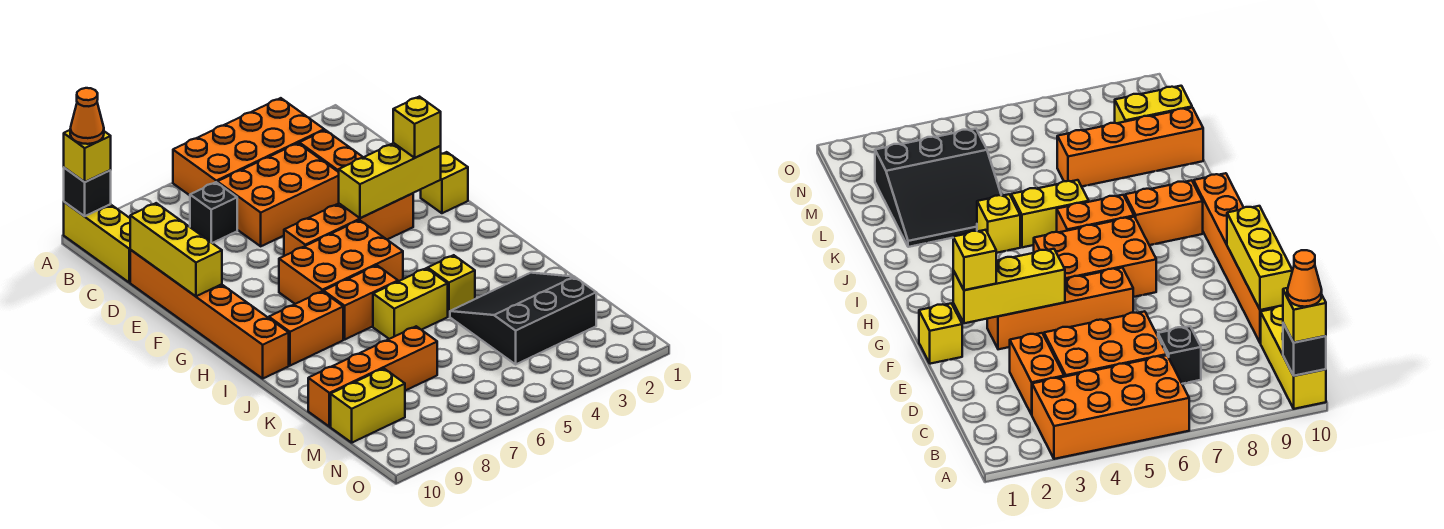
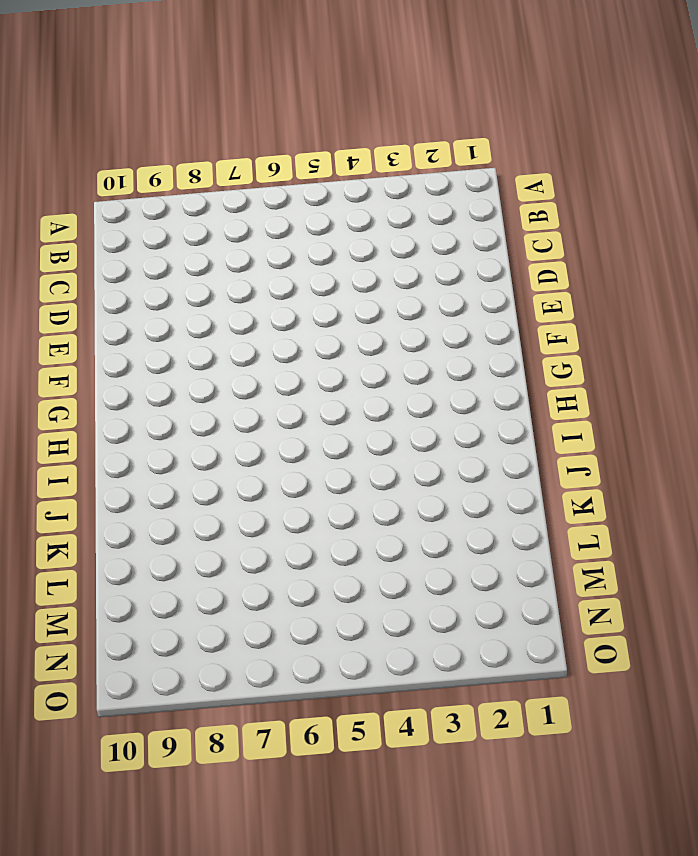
none -> orange 2x4 brick [173,98,324,195]
none -> yellow 1x3 brick [64,202,131,282]
none -> orange 1x2 brick [299,130,363,172]

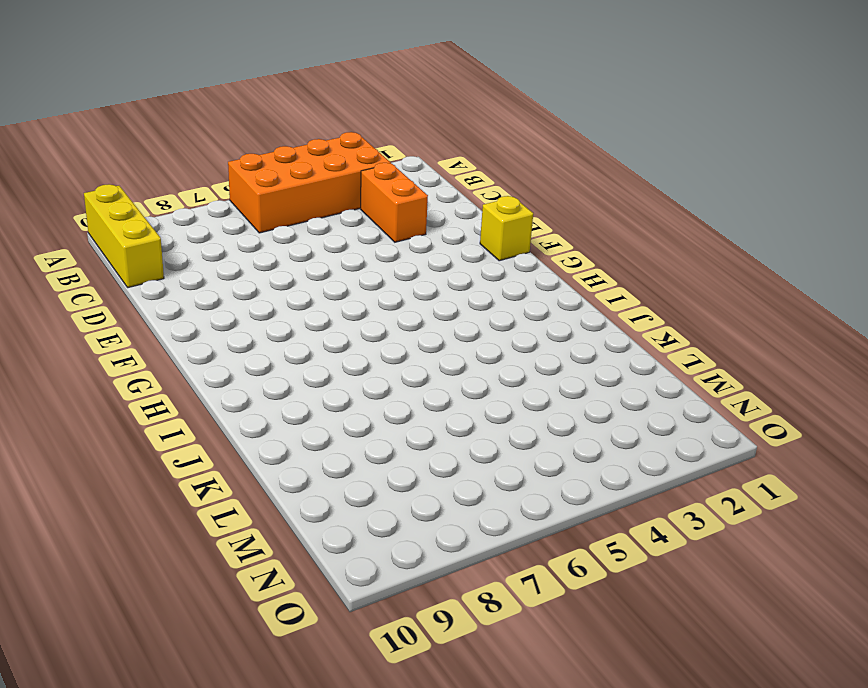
none -> orange 2x3 brick [217,143,339,246]
none -> black 1x1 brick [190,182,237,243]
none -> orange 1x6 brick [130,250,289,378]

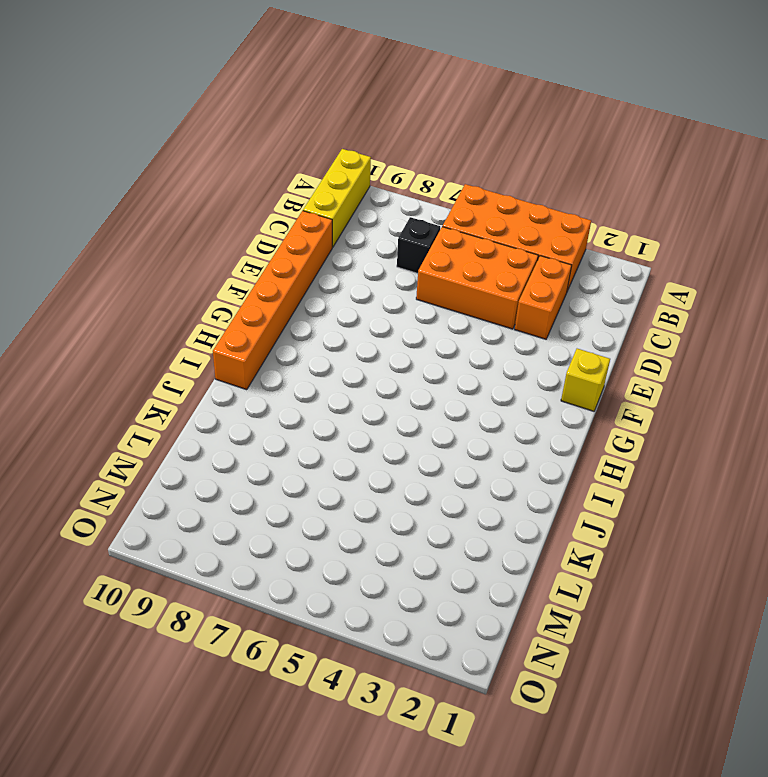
none -> orange 1x4 brick [284,193,413,256]
none -> orange 2x3 brick [279,220,403,304]
none -> orange 1x2 brick [324,265,398,339]

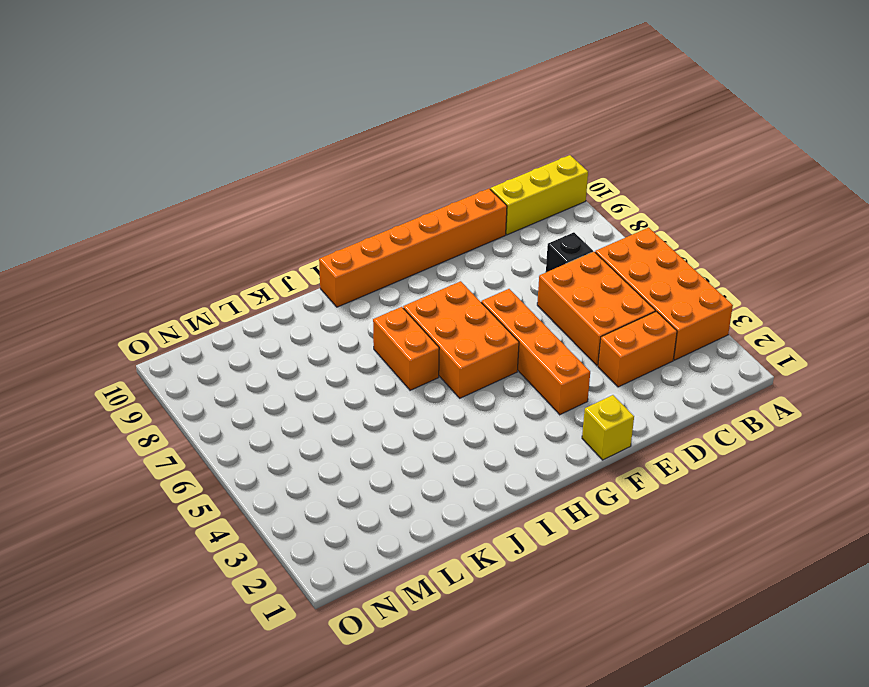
none -> orange 1x2 brick [269,291,343,366]
none -> yellow 1x1 brick [428,255,475,316]
none -> yellow 1x2 brick [373,268,448,339]

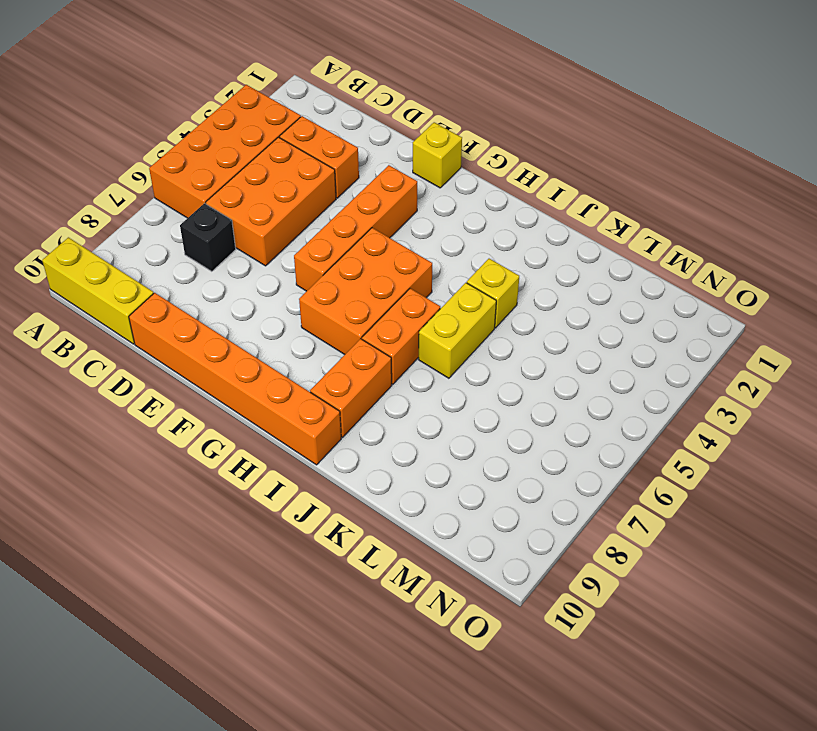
none -> black 3x3 slope [450,273,596,364]
none -> orange 1x4 brick [308,326,437,427]
none -> yellow 1x2 brick [331,368,405,443]

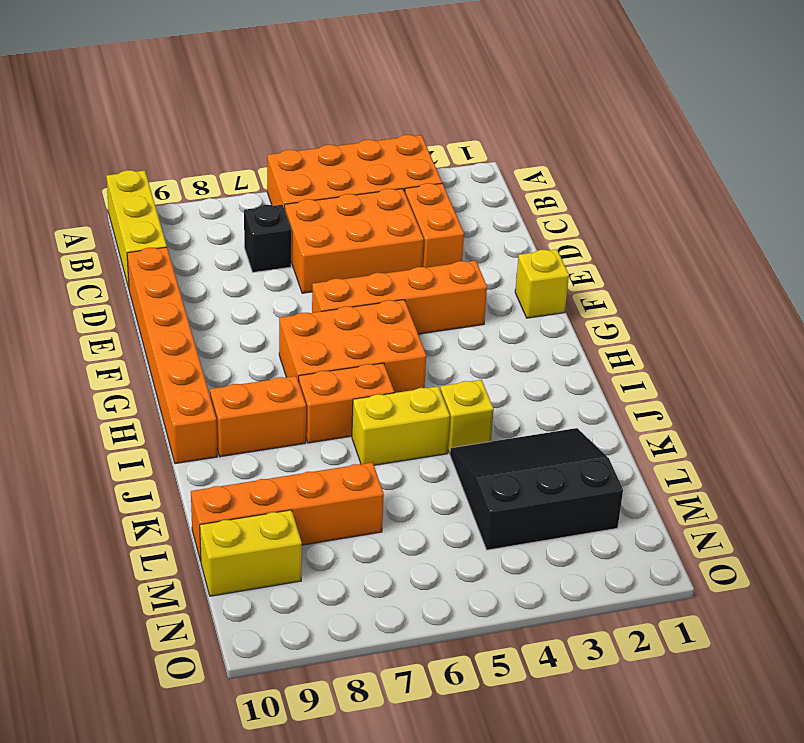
none -> black 1x1 brick [64,168,111,216]
none -> yellow 1x3 brick [130,203,222,296]
none -> yellow 1x3 brick [339,143,441,218]

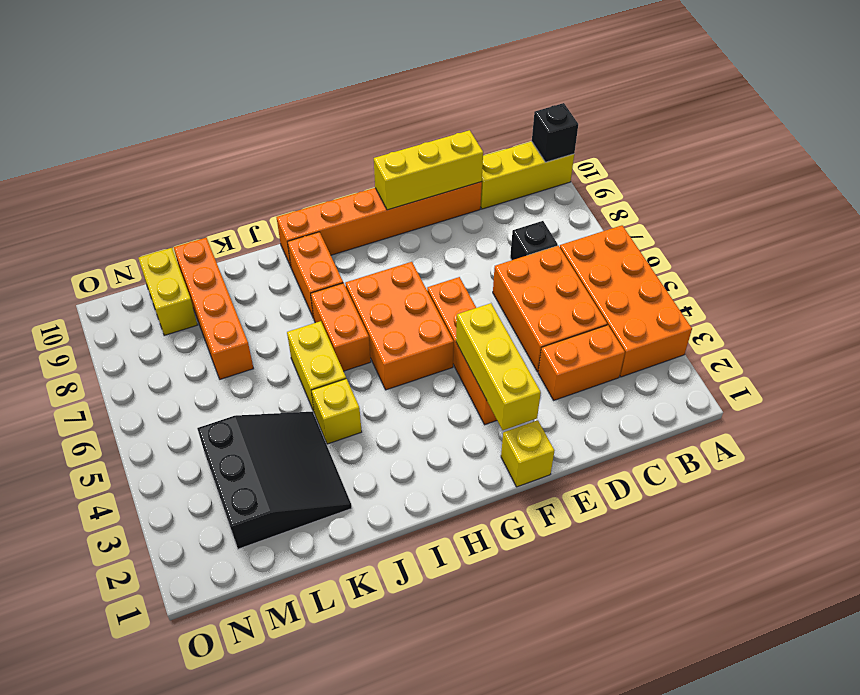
none -> yellow 1x1 brick [64,130,111,182]
none -> yellow 1x1 brick [393,97,441,158]
none -> orange 1x1 cone [70,88,104,144]

